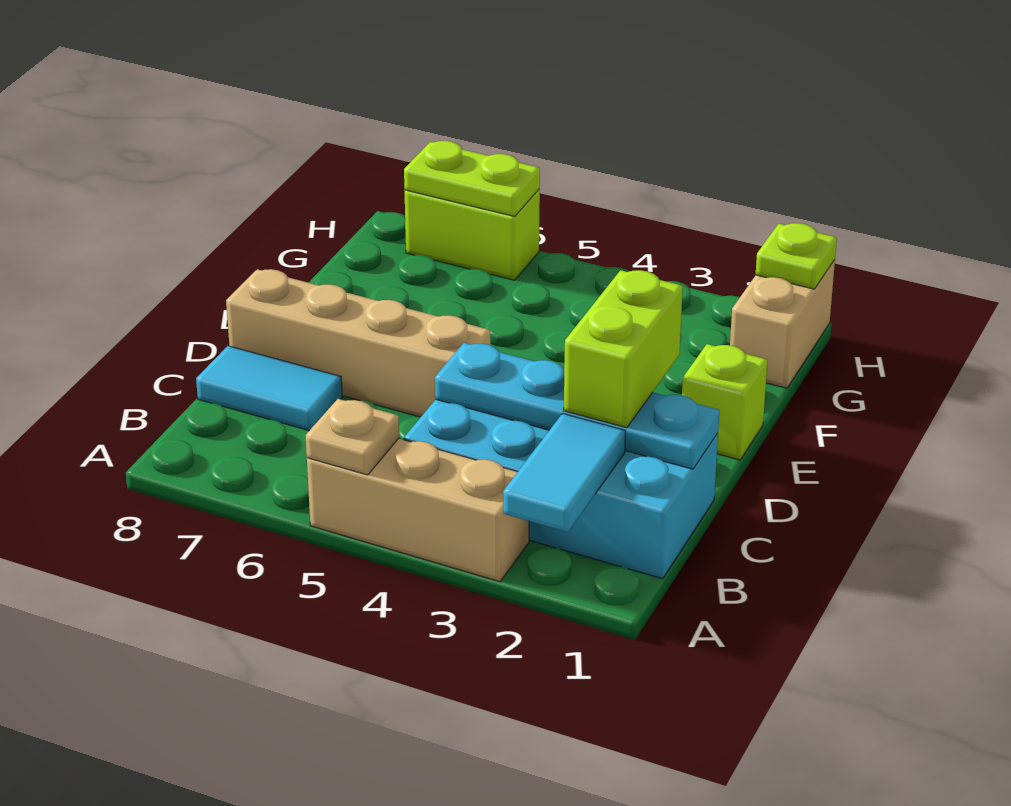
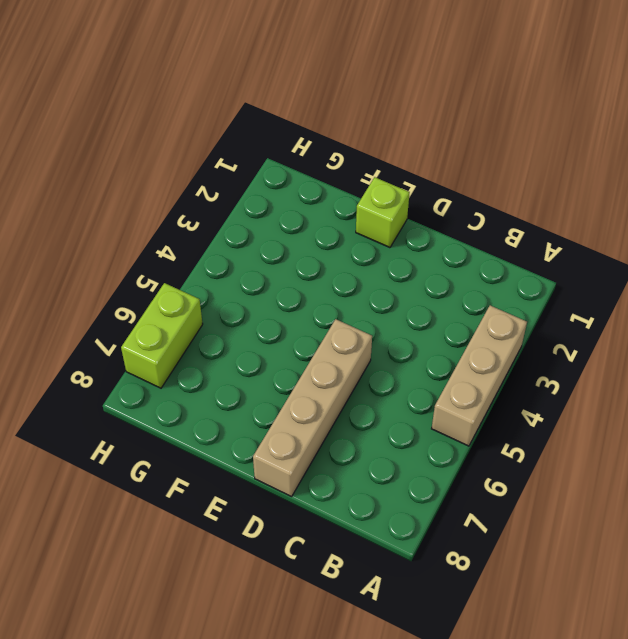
none -> cyan 2x4 brick [404,400,718,579]
none -> cyan 1x2 tile [196,346,342,431]
none -> tan 1x2 brick [730,260,835,388]

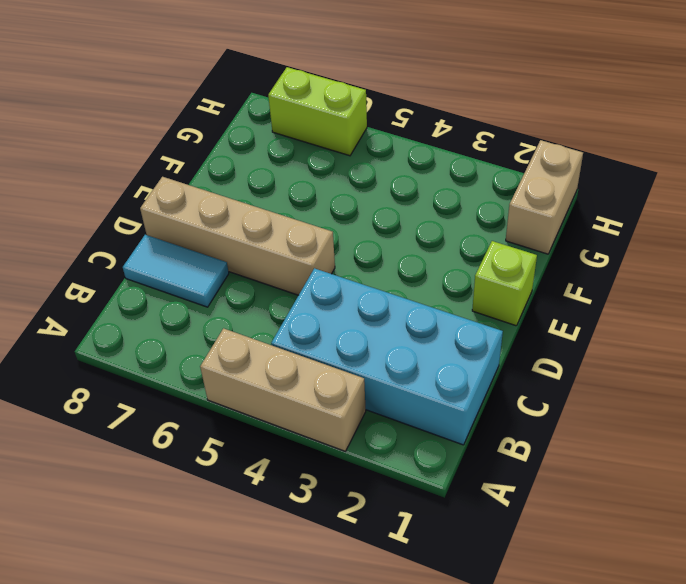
none -> cyan 1x2 tile [503,414,625,532]
none -> tan 1x1 plate [306,399,399,475]
none -> cyan 1x4 plate [435,343,719,469]

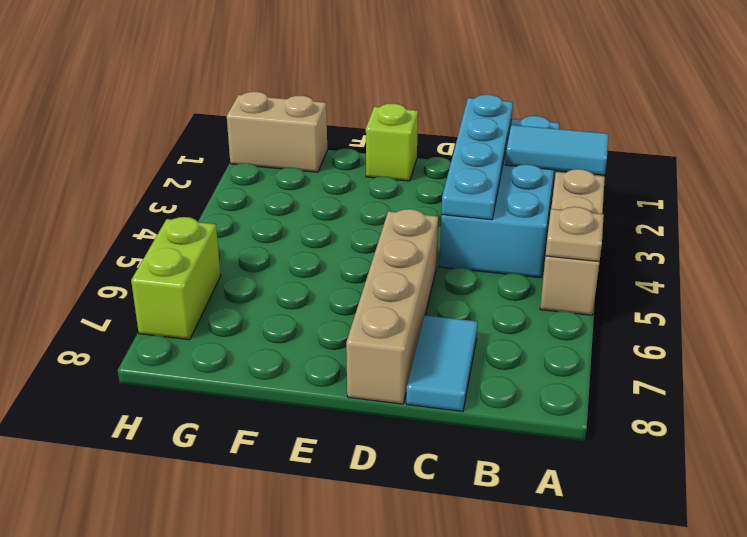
none -> lime 1x1 plate [756,223,837,289]
none -> lime 1x2 plate [404,141,540,217]
none -> lime 1x2 brick [564,270,683,428]

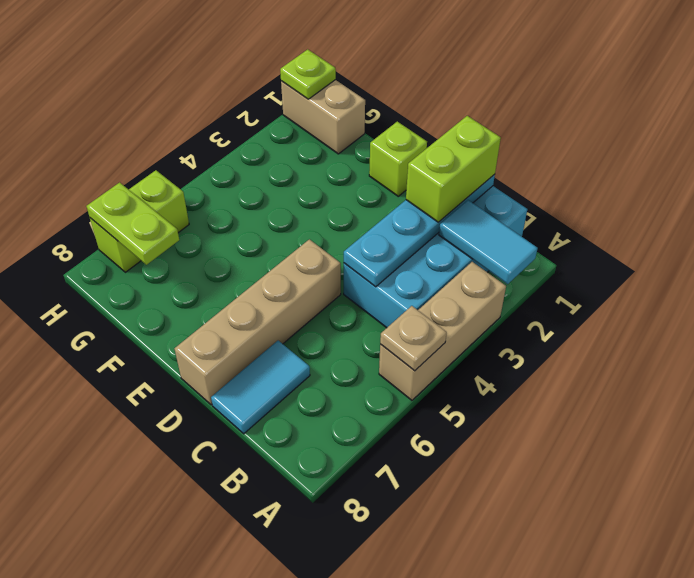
lime 1x2 brick [406,116,501,222] -> lime 1x2 brick turned to [564,270,683,428]
lime 1x2 plate [86,182,179,265] -> lime 1x2 plate turned to [404,141,540,217]

